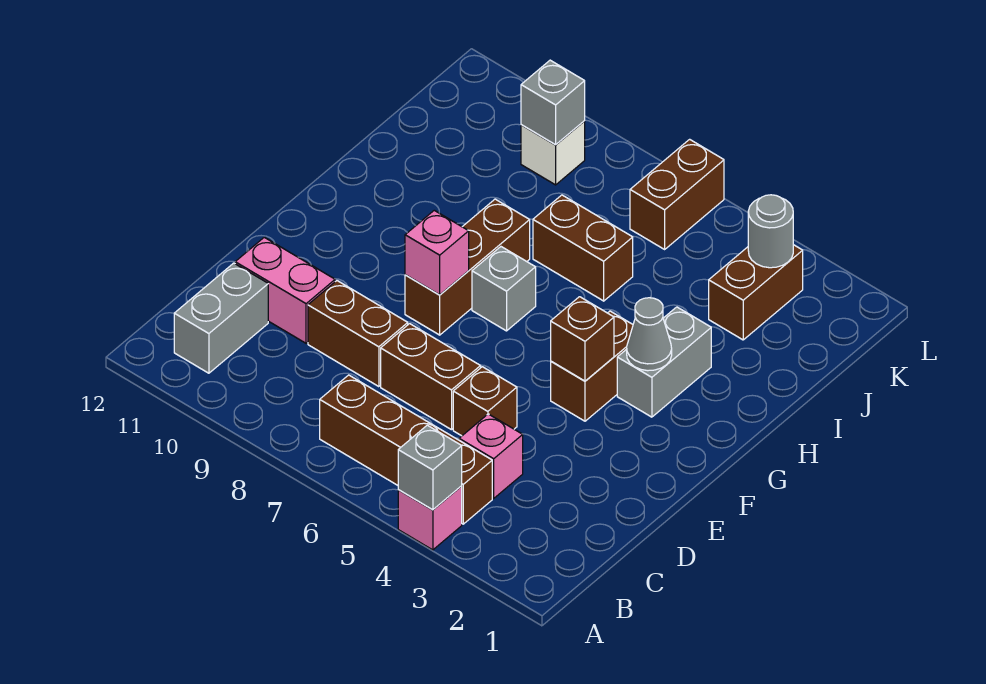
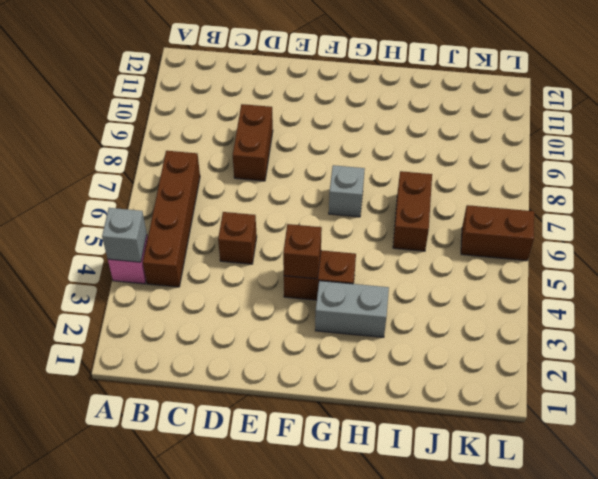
none -> grey 1x2 brick [174,263,268,373]
none -> pink 1x1 brick [459,414,523,498]
none -> brown 1x2 brick [381,324,481,430]

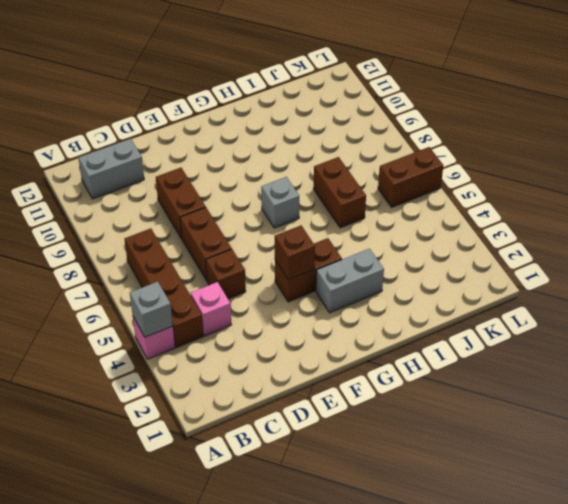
none -> pink 1x2 brick [235,237,335,343]
none -> brown 1x3 brick [405,199,530,335]
none -> brown 1x2 brick [709,245,803,340]

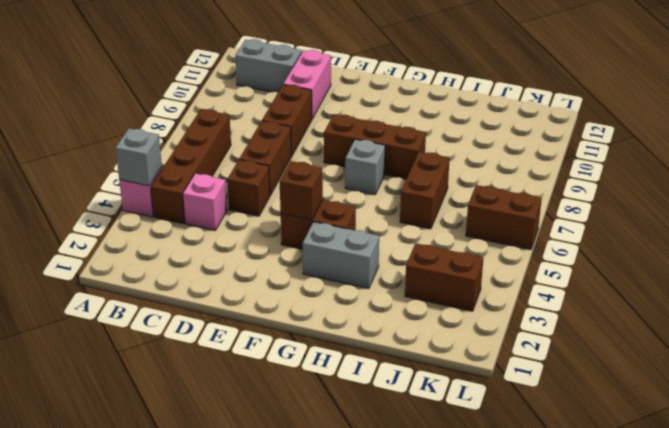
none -> white 1x1 brick [521,121,585,185]
none -> pink 1x1 brick [405,210,469,295]
none -> grey 1x1 cone [627,298,672,371]

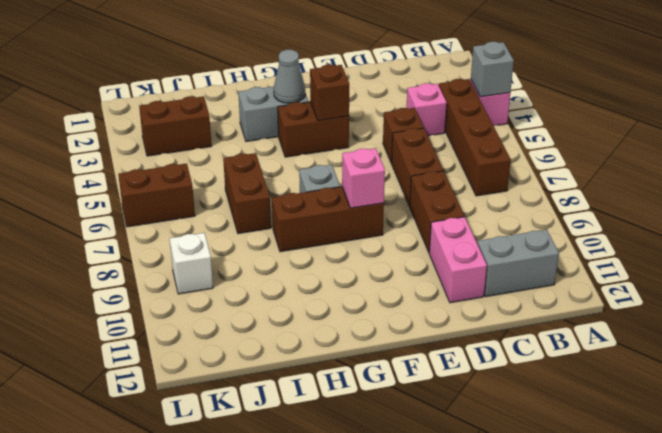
none -> grey 1x1 round brick [748,195,793,268]
none -> grey 1x1 brick [521,60,585,145]

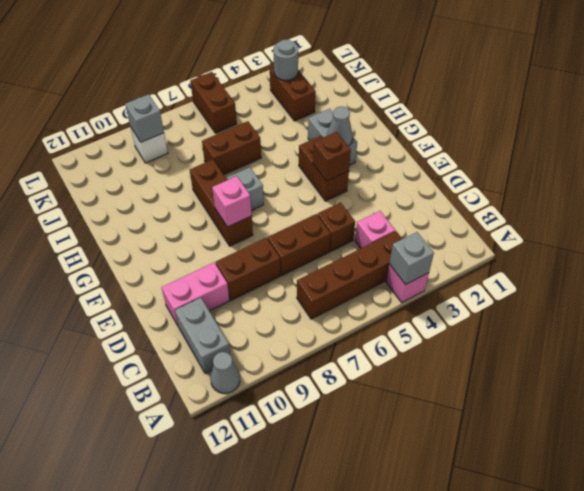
grey 1x1 cone [210,352,240,393] -> none

